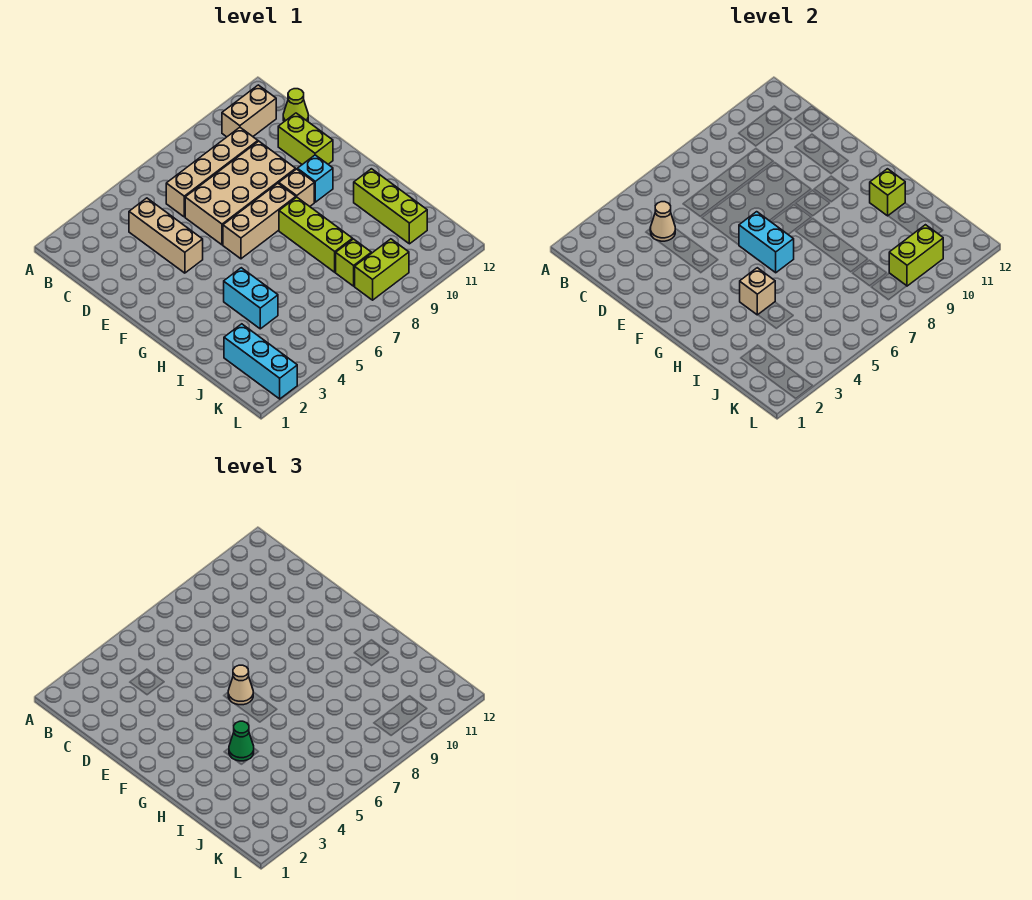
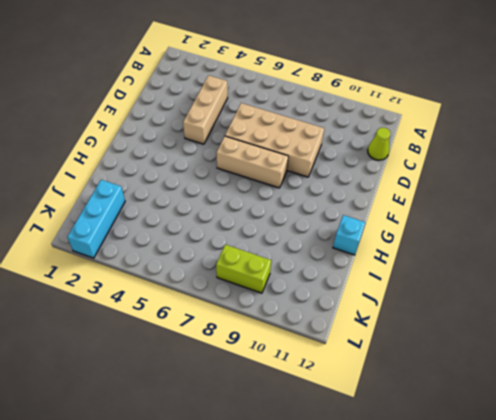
cyan 1x1 brick [333,215,365,255] -> cyan 1x1 brick moved to [297,155,333,202]
none -> tan 1x2 brick [222,85,276,137]
none -> tan 1x4 brick [166,127,258,217]
none -> lime 1x2 brick [278,113,333,164]

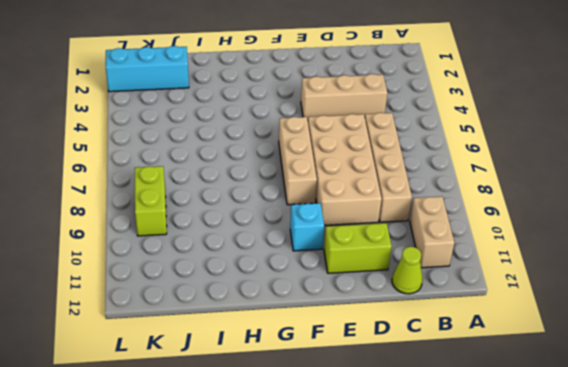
none -> tan 1x1 brick [279,169,314,206]
none -> lime 1x3 brick [279,197,353,272]
none -> cyan 1x2 brick [224,268,278,329]

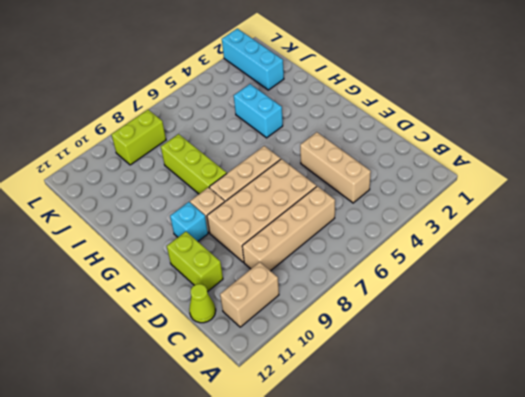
none -> lime 1x3 brick [354,169,427,244]
none -> lime 1x1 brick [336,239,371,286]
none -> tan 1x1 cone [650,202,675,241]

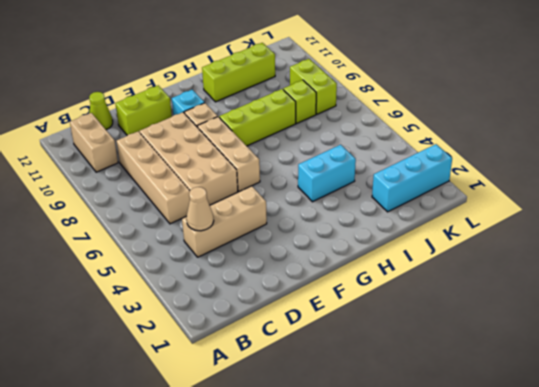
none -> cyan 1x2 brick [739,212,794,273]
none -> tan 1x1 brick [740,268,775,315]
none -> lime 1x1 brick [870,169,905,216]

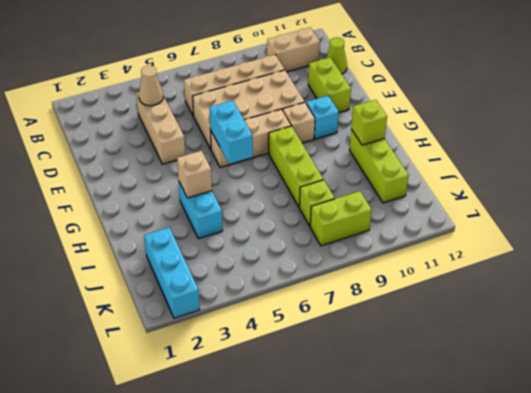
none -> lime 1x2 brick [889,225,943,286]
none -> tan 1x1 cone [228,665,253,705]
none -> green 1x1 cone [229,721,254,761]

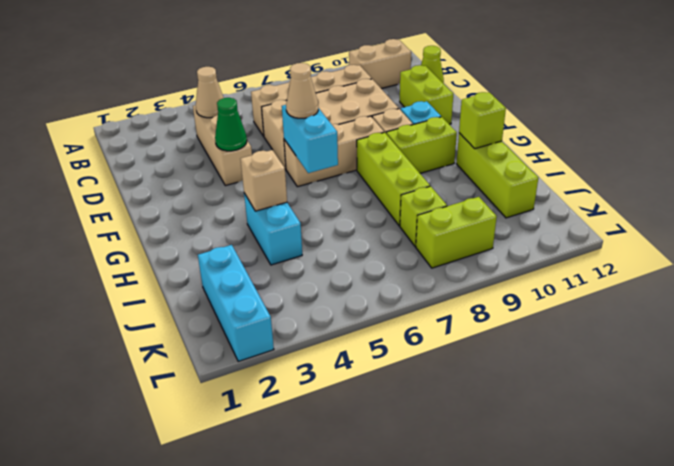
green 1x1 cone [215,98,247,151] -> green 1x1 cone moved to [229,721,254,761]
lime 1x2 brick [386,117,457,173] -> lime 1x2 brick moved to [889,225,943,286]

